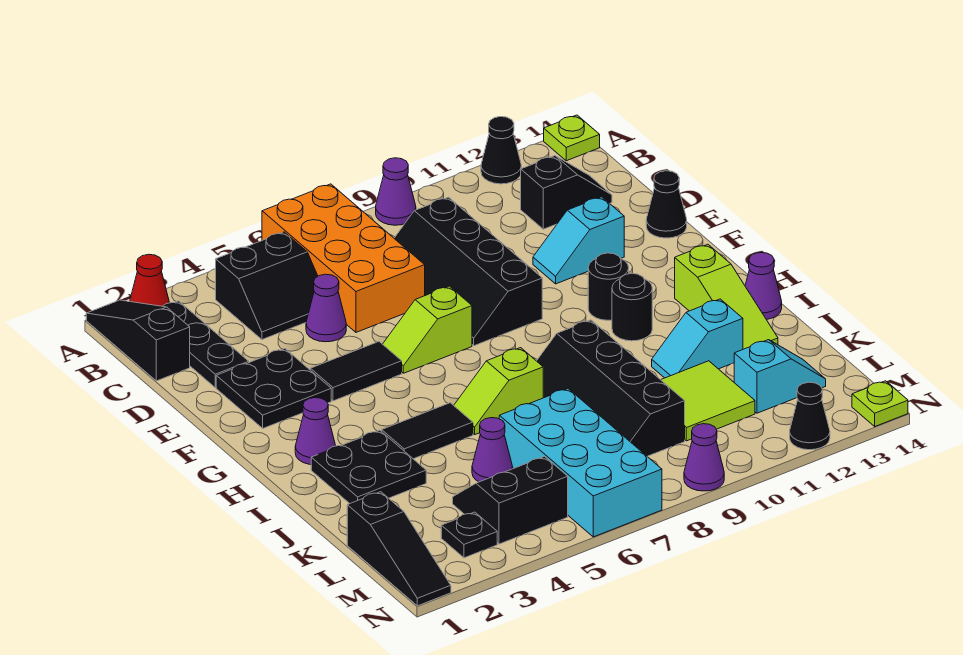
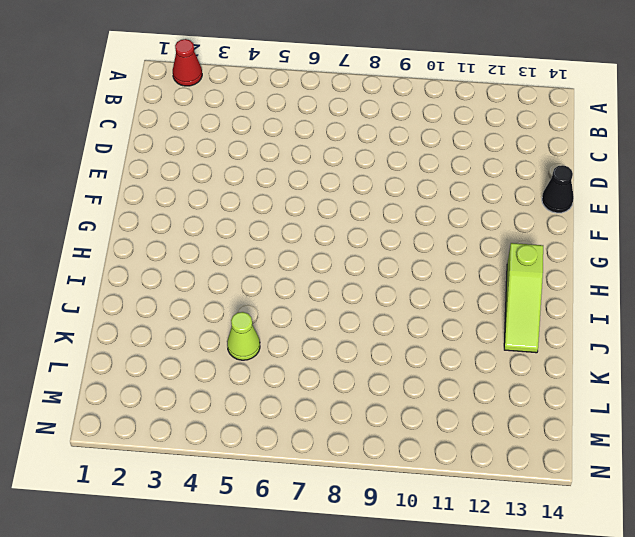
lime 1x1 cone [227,312,260,360] -> purple 1x1 cone [472,418,513,482]
none -> black 1x3 slope [86,300,190,381]
none -> orange 2x4 brick [262,184,425,332]
none -> purple 1x1 cone [376,158,416,225]
none -> black 1x1 cone [481,117,521,184]

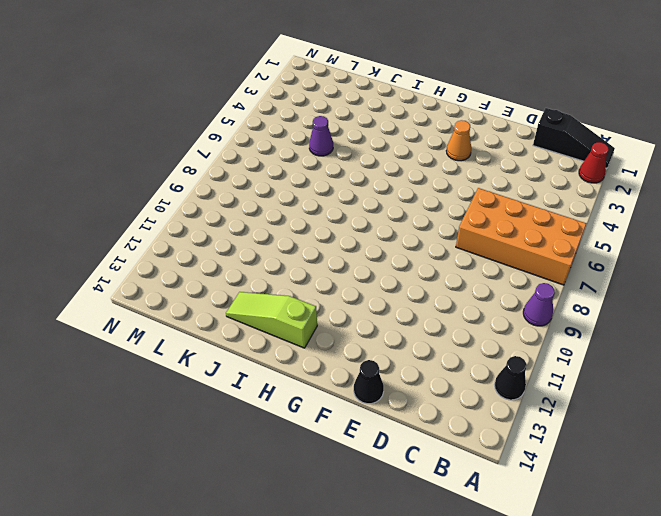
orange 1x1 cone [446,120,471,161] -> black 2x2 plate [216,349,331,428]
none -> lime 1x1 plate [544,115,600,161]
none -> black 1x3 plate [163,301,249,388]
none -> black 2x2 slope [216,232,318,340]
none -> black 2x4 slope [394,197,542,346]

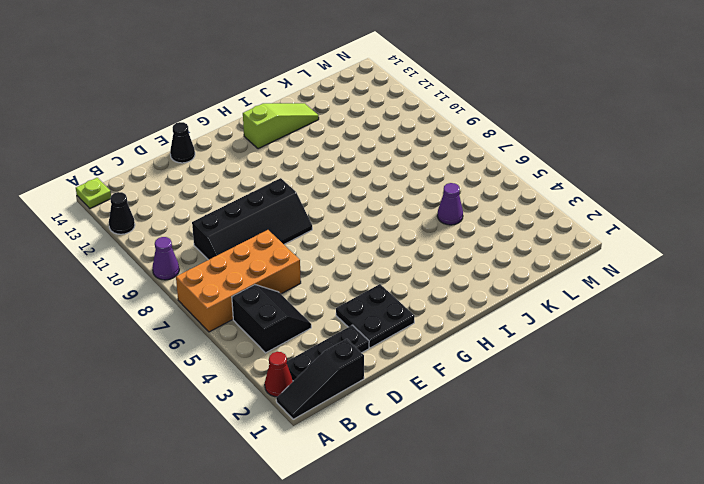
none -> black 1x2 slope [521,156,612,229]
none -> purple 1x1 cone [306,274,346,342]
none -> cyan 1x2 slope [533,197,624,284]
none -> black 1x2 tile [310,342,402,401]

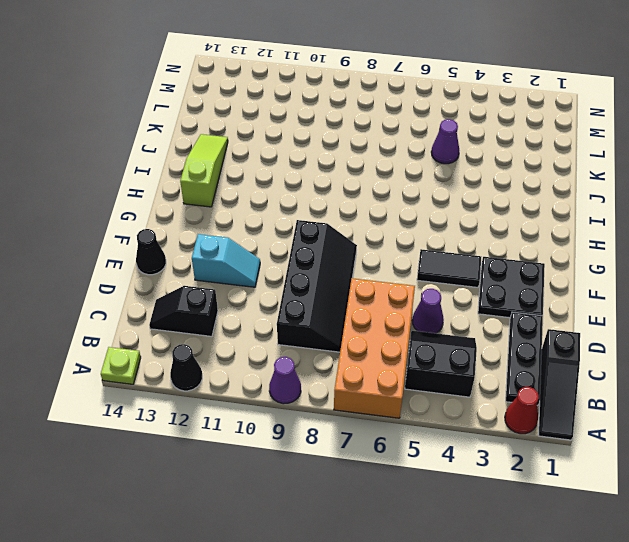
none -> lime 1x2 slope [383,286,472,373]
none -> black 1x1 round brick [588,253,629,320]
none -> purple 1x1 cone [295,398,336,465]
none -> black 1x1 round brick [612,273,652,341]

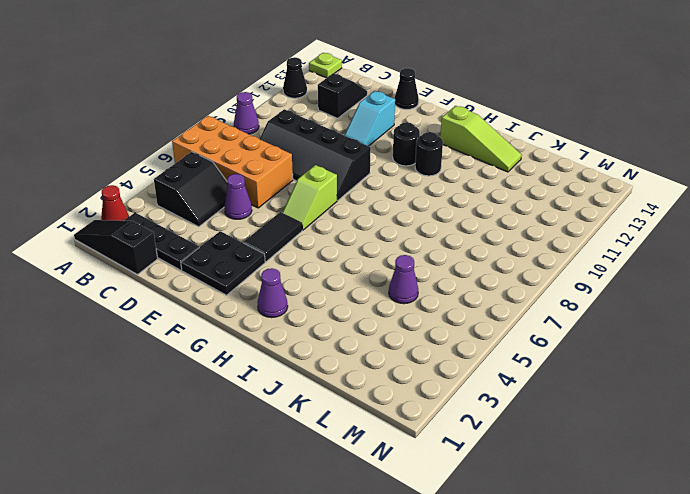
none -> black 2x2 plate [311,430,426,504]
none -> black 1x2 tile [382,403,473,459]
none -> lime 1x2 slope [454,348,543,434]
none -> black 2x4 slope [537,320,685,456]

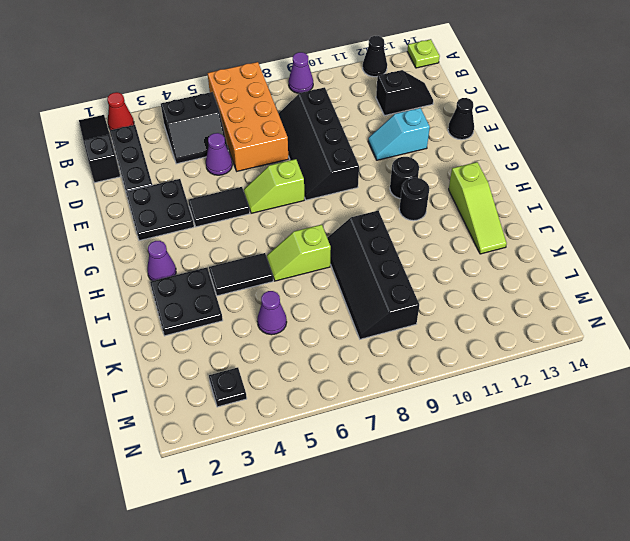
none -> purple 1x1 cone [745,253,782,320]
none -> cyan 1x2 slope [652,299,743,378]
none -> cyan 2x4 brick [499,389,662,537]
none -> lime 2x2 tile [661,361,755,441]

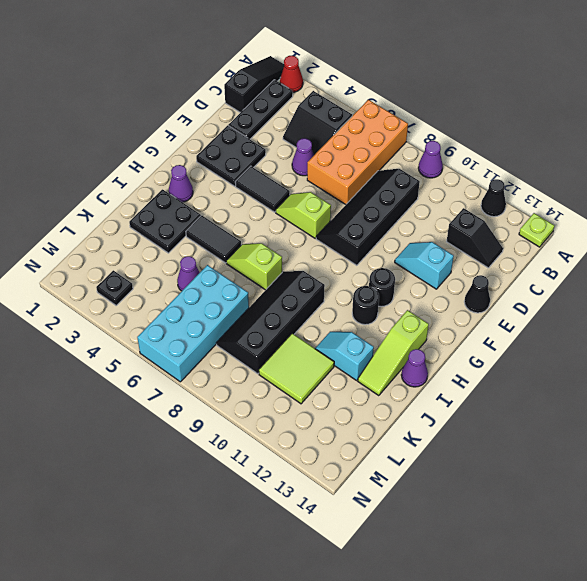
none -> black 1x3 slope [347,492,451,606]
none -> black 2x2 slope [453,456,568,544]
none -> cyan 1x2 slope [734,340,826,413]
none -> purple 1x1 cone [684,424,724,491]

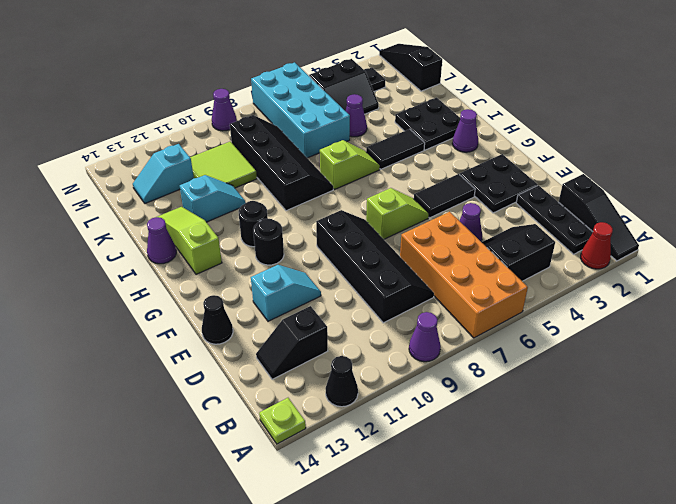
none -> black 1x1 cone [790,382,830,450]
none -> lime 1x1 plate [852,381,908,426]

